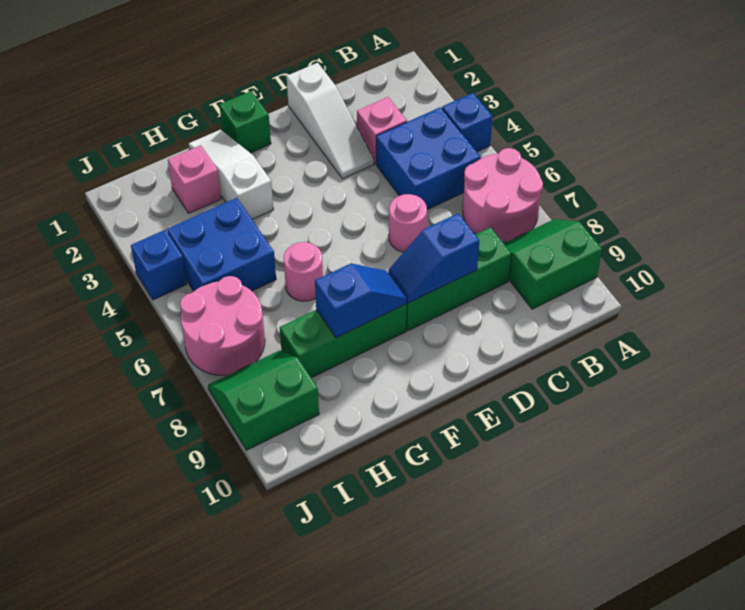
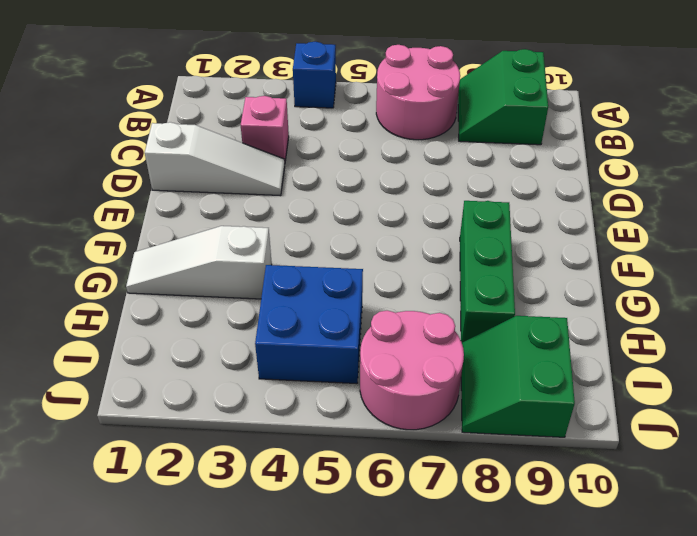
none -> blue 2x2 brick [376,107,481,210]
none -> green 1x3 brick [406,227,512,331]
none -> pink 1x1 round brick [389,194,427,252]

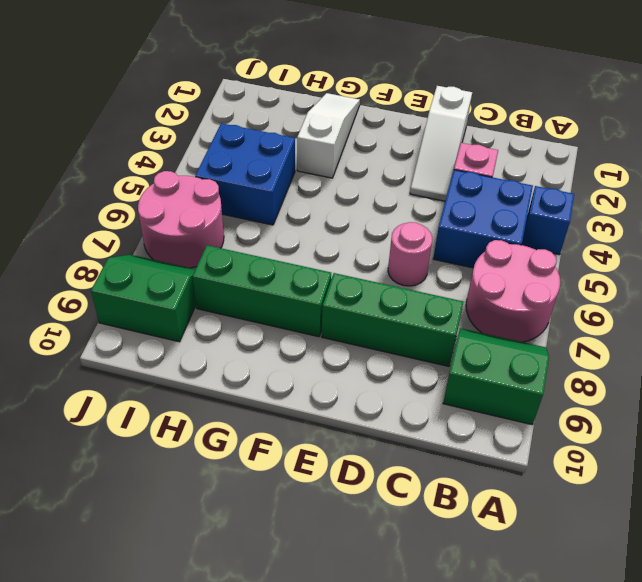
none -> green 1x1 brick [219,91,271,153]
none -> pink 1x1 round brick [284,242,323,301]
none -> pink 1x1 brick [168,145,221,213]

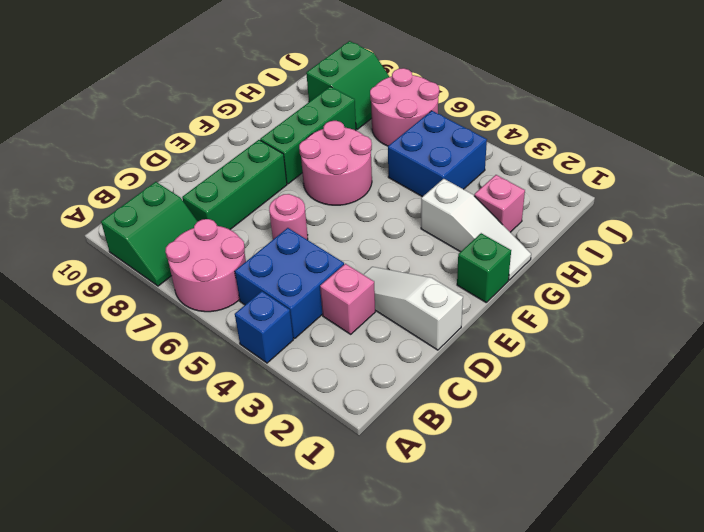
pink 2x2 round brick [299,121,372,205] -> pink 1x1 round brick [284,242,323,301]
none -> blue 1x1 brick [131,230,187,300]
none -> blue 1x2 slope [388,213,479,303]
none -> blue 1x2 slope [315,263,407,338]

